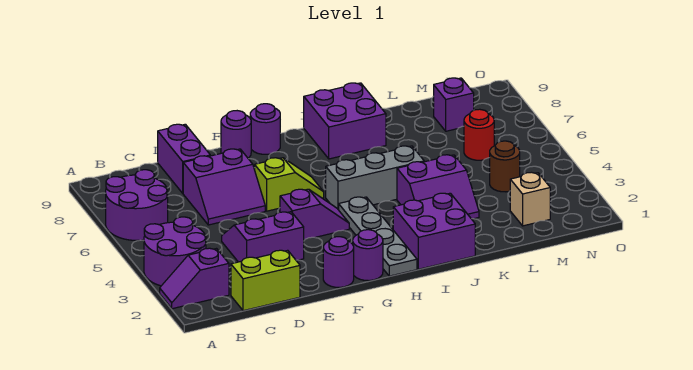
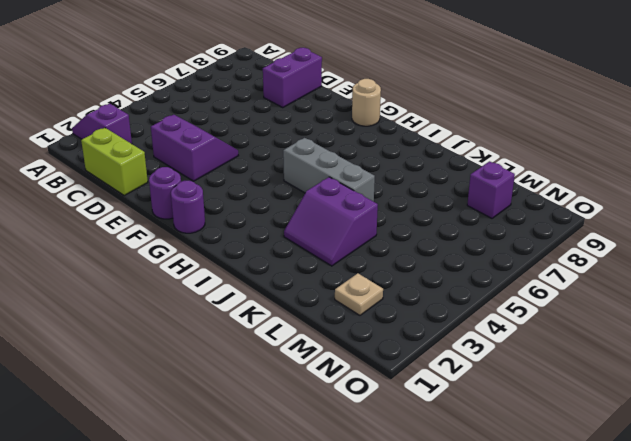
tan 1x1 round brick [352,79,381,126] -> purple 1x1 round brick [250,104,280,154]
tan 1x1 plate [335,273,383,315] -> tan 1x1 brick [510,172,550,226]
none -> purple 2x2 round brick [144,217,206,286]
none -> purple 2x2 round brick [106,170,168,240]
none -> purple 2x2 slope [183,149,265,225]

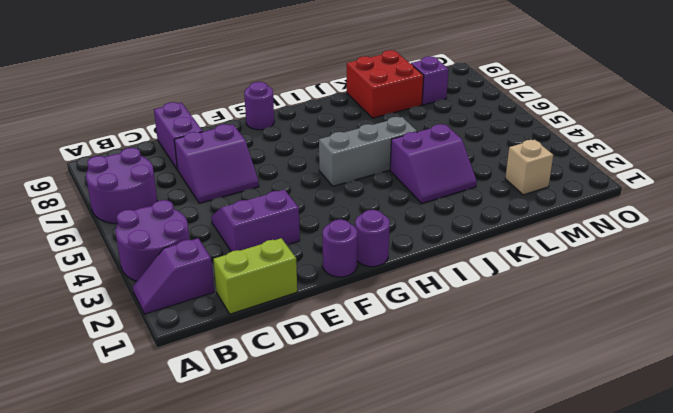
red 2x2 brick [347,50,424,118] -> none
none -> purple 1x2 slope [280,189,349,240]
none -> lime 1x2 slope [255,158,324,211]
none -> purple 1x1 round brick [221,111,251,158]

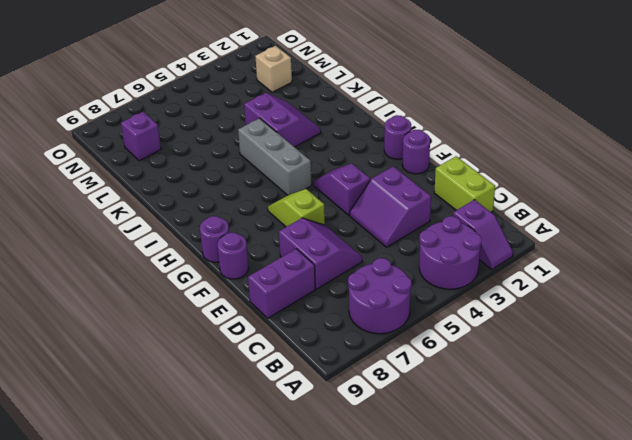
none -> grey 1x4 plate [339,197,417,276]
none -> purple 2x2 brick [393,193,475,269]
none -> purple 2x2 brick [304,83,386,159]

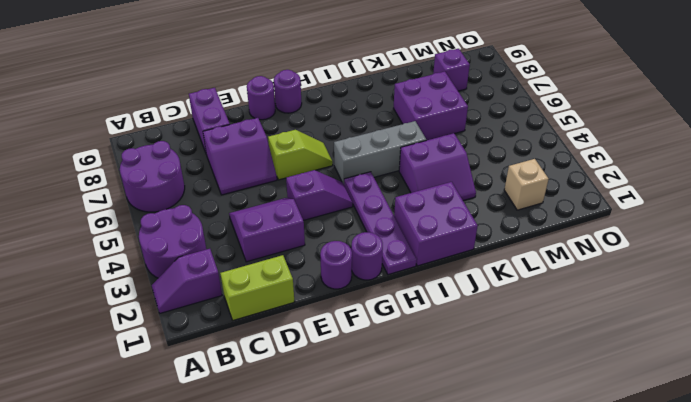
purple 1x4 plate [344,172,417,275] -> grey 1x4 plate [339,197,417,276]
purple 2x2 brick [394,72,468,140] -> purple 2x2 brick moved to [304,83,386,159]
none -> brown 1x1 round brick [490,141,520,192]
none -> red 1x1 round brick [464,109,494,160]

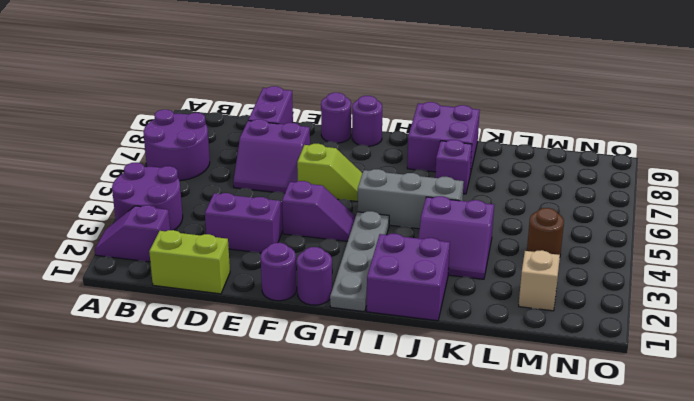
purple 1x1 brick [435,140,472,194] -> purple 1x1 brick moved to [434,78,474,131]
none -> red 1x1 round brick [464,109,494,160]

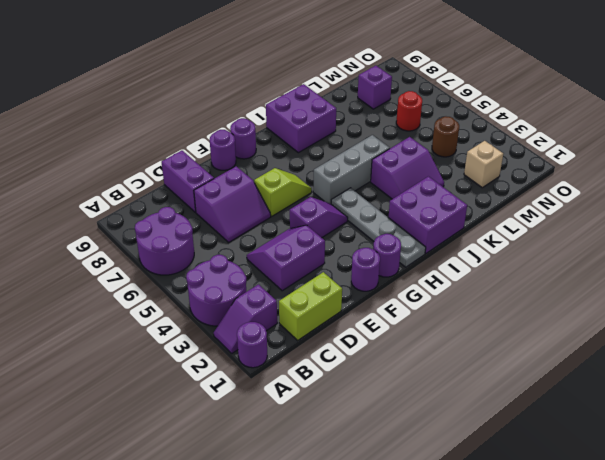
purple 1x1 round brick [237,322,267,368] -> none

